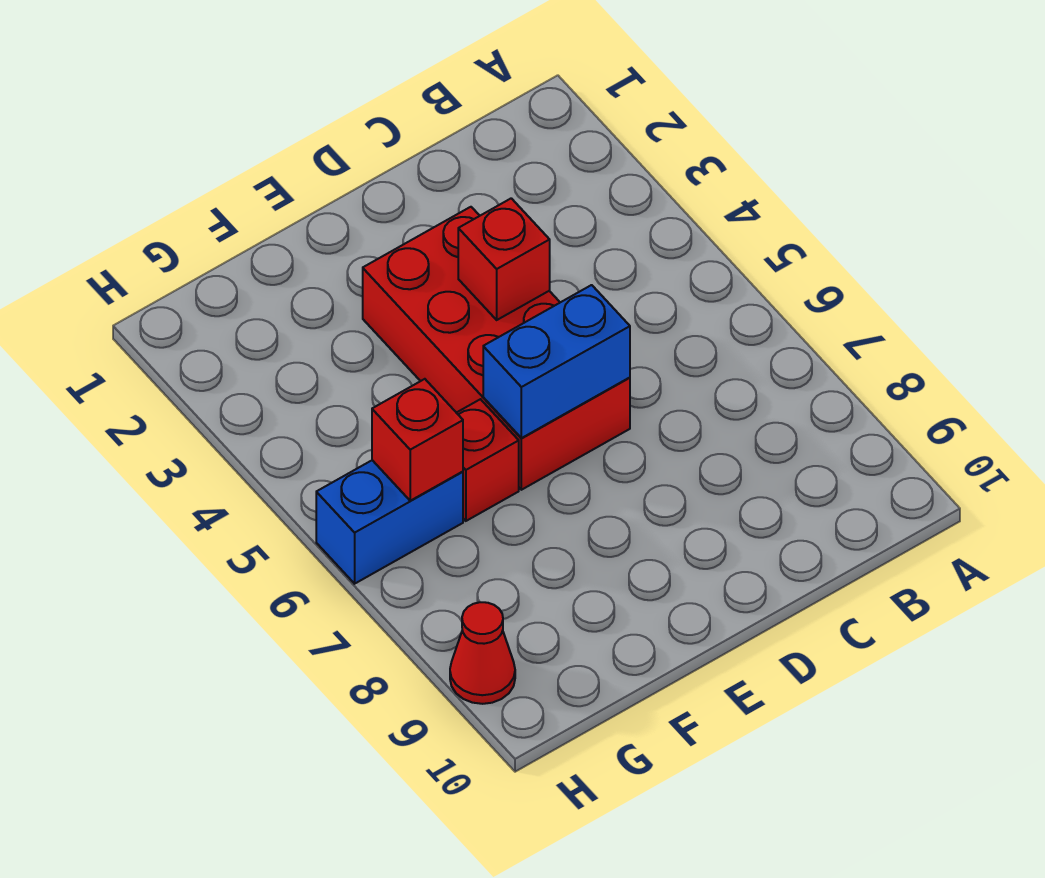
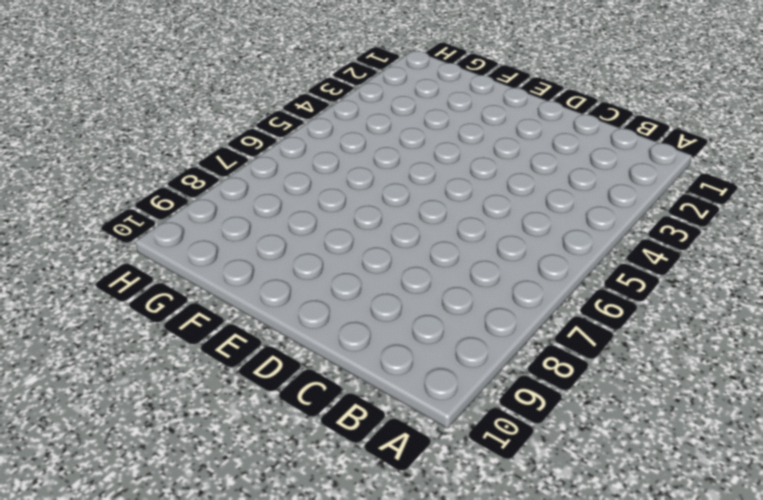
none -> red 2x4 brick [363,207,630,490]
none -> red 1x1 brick [457,399,519,521]

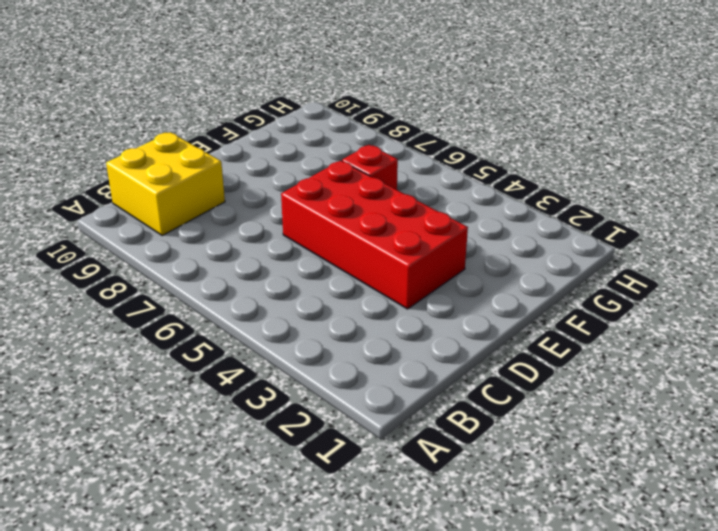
yellow 2x2 brick [106,132,225,235] -> none
none -> blue 1x2 brick [316,460,463,584]
none -> red 1x1 cone [450,602,515,704]

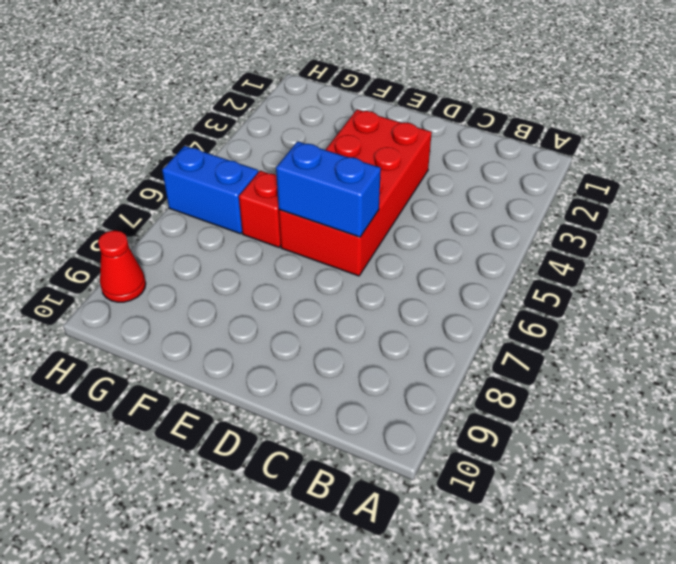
none -> red 1x1 brick [458,198,550,320]
none -> red 1x1 brick [372,379,463,501]

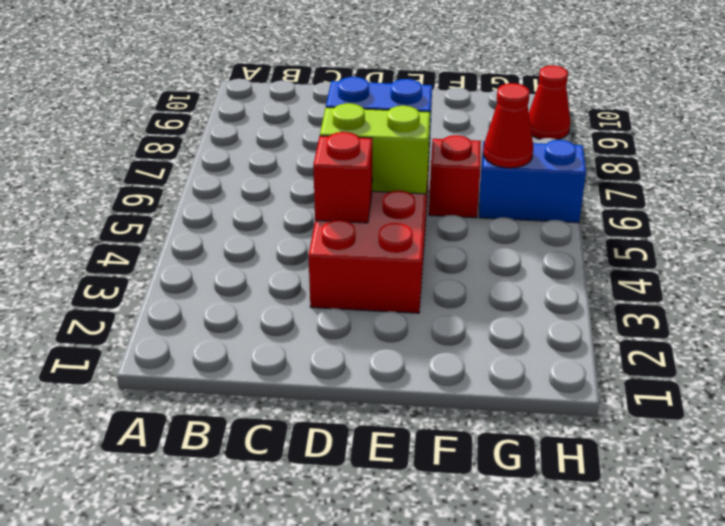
lime 1x2 brick [320,103,430,194] -> none
red 1x1 cone [483,83,533,168] -> red 1x1 brick [372,379,463,501]

